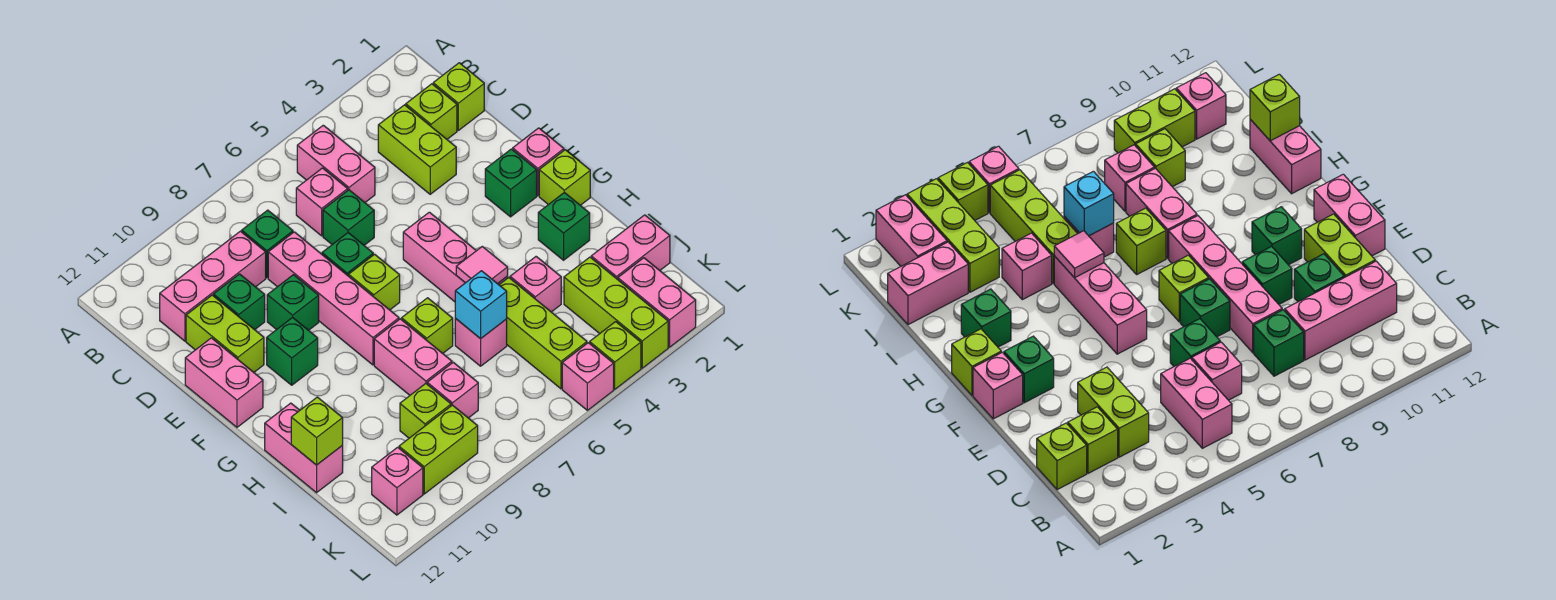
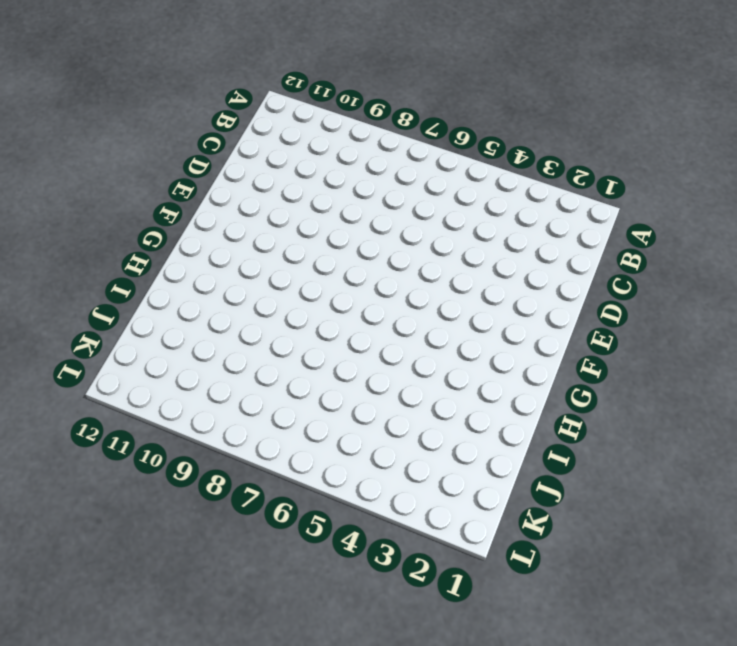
none -> pink 1x2 brick [297,125,375,202]
none -> lime 1x1 brick [433,63,484,130]
none -> lime 1x1 brick [406,84,457,139]
none -> lime 1x2 brick [378,105,456,194]

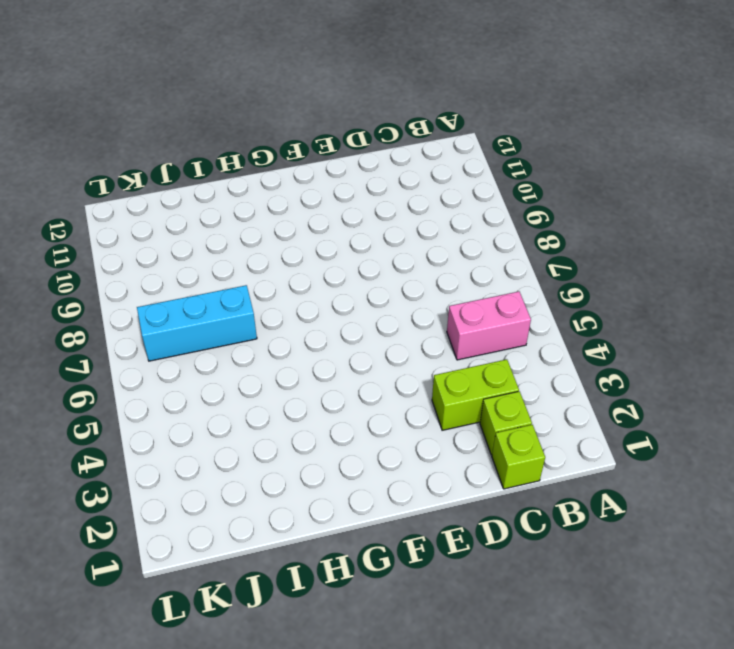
cyan 1x3 brick [137,285,257,361] -> none
none -> pink 1x1 brick [296,168,348,236]
none -> green 1x1 brick [242,210,293,278]
none -> pink 1x3 brick [160,231,266,341]
none -> green 1x1 brick [323,190,374,245]

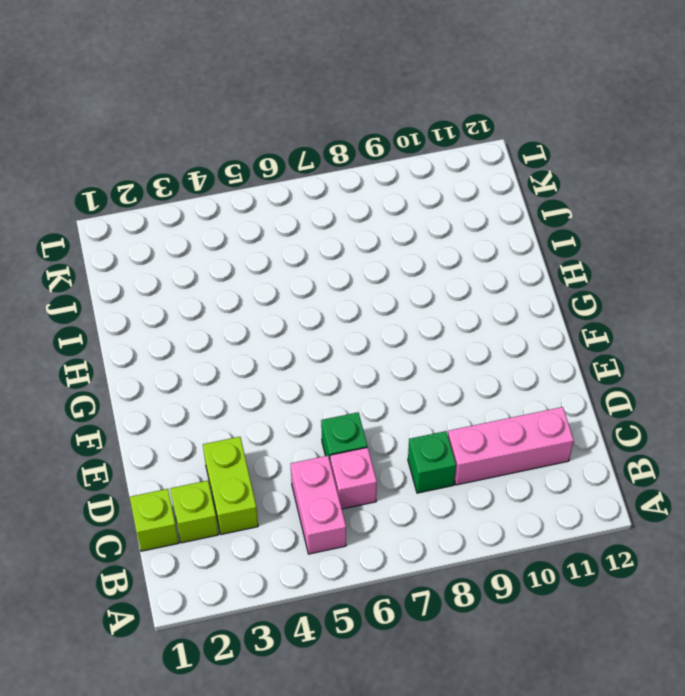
none -> pink 1x4 brick [268,232,399,365]
none -> green 1x1 brick [214,274,265,330]
none -> lime 1x2 brick [186,295,264,372]
none -> green 1x1 brick [322,233,373,276]

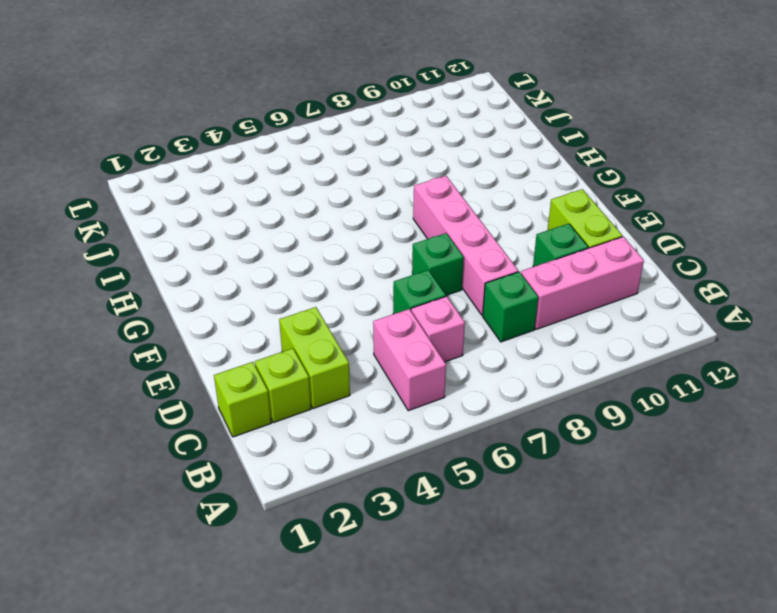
none -> green 1x1 brick [267,275,319,330]
none -> pink 1x2 brick [185,338,263,427]
none -> pink 1x1 brick [513,128,564,196]
none -> green 1x1 brick [485,149,537,217]

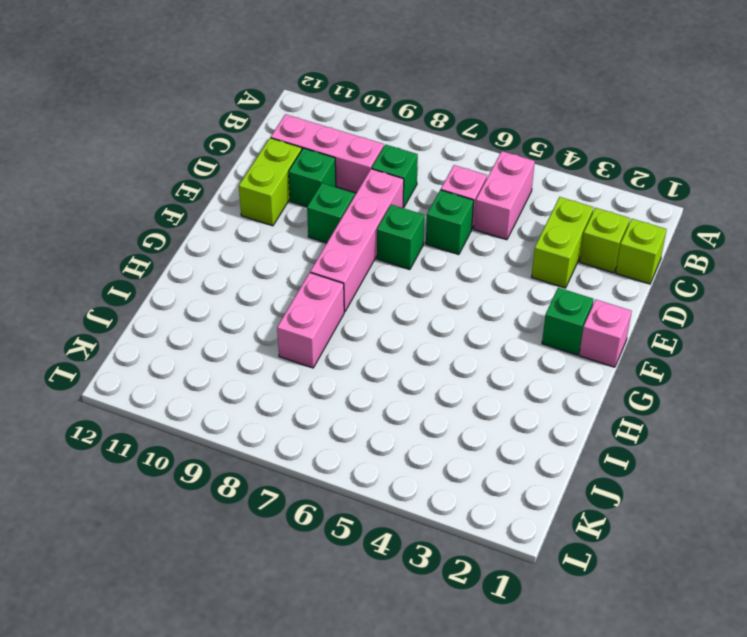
none -> pink 1x2 brick [185,338,263,427]
none -> pink 1x3 brick [403,212,508,302]
none -> lime 1x1 brick [349,254,400,310]
none -> green 1x1 brick [267,317,318,385]

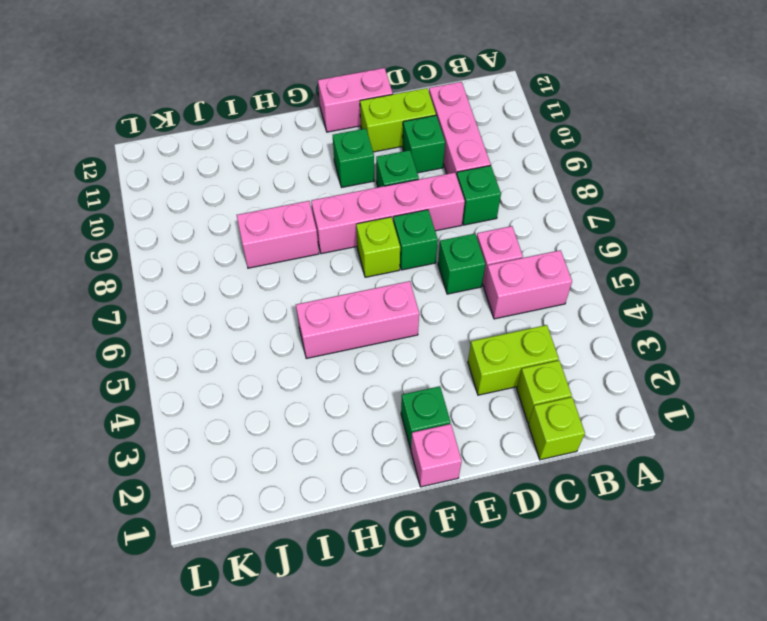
none -> lime 1x1 brick [539,150,590,205]
none -> green 1x1 brick [538,192,590,260]
none -> lime 1x1 brick [402,298,453,353]
none -> pink 1x2 brick [265,403,343,493]

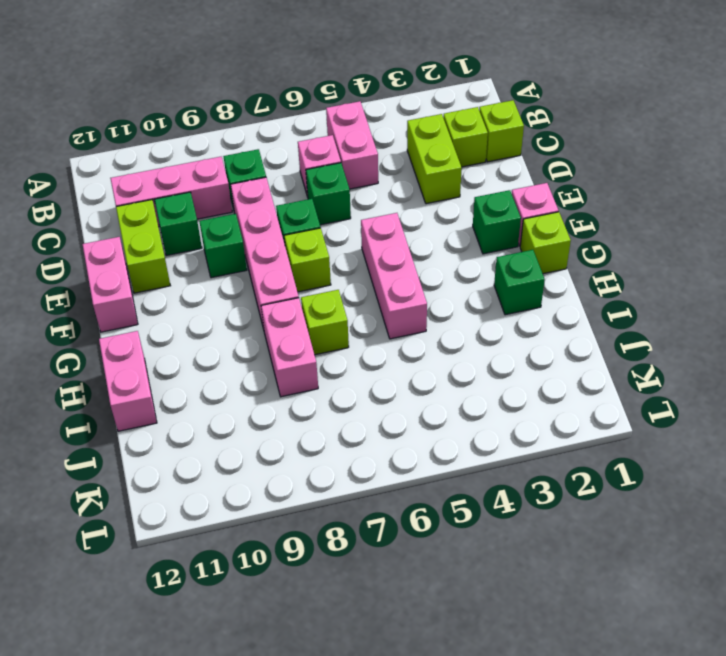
none -> green 1x1 brick [267,317,318,385]
none -> pink 1x1 brick [510,257,561,312]
none -> lime 1x3 brick [499,278,587,389]
none -> pink 1x1 brick [455,318,507,366]

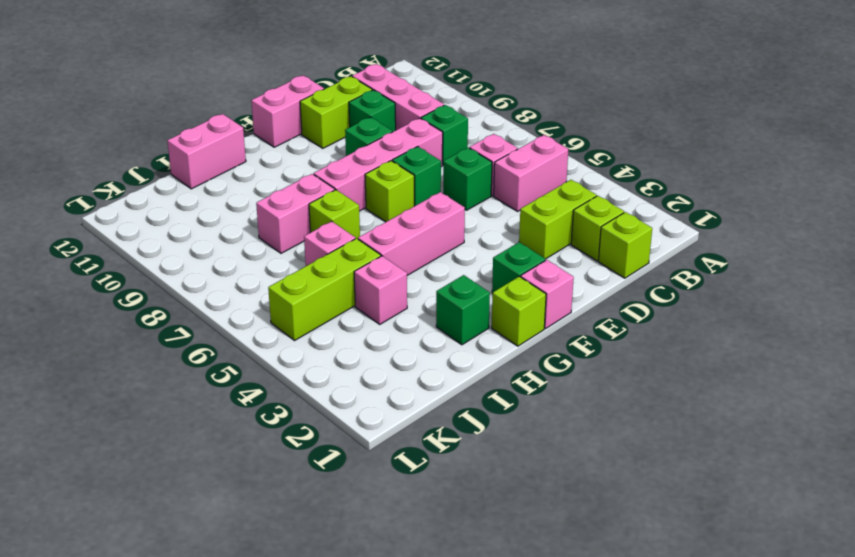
none -> green 1x1 brick [267,317,318,385]
none -> pink 1x2 brick [591,215,670,279]
none -> lime 1x3 brick [564,257,668,368]
none -> pink 1x1 brick [427,362,478,418]

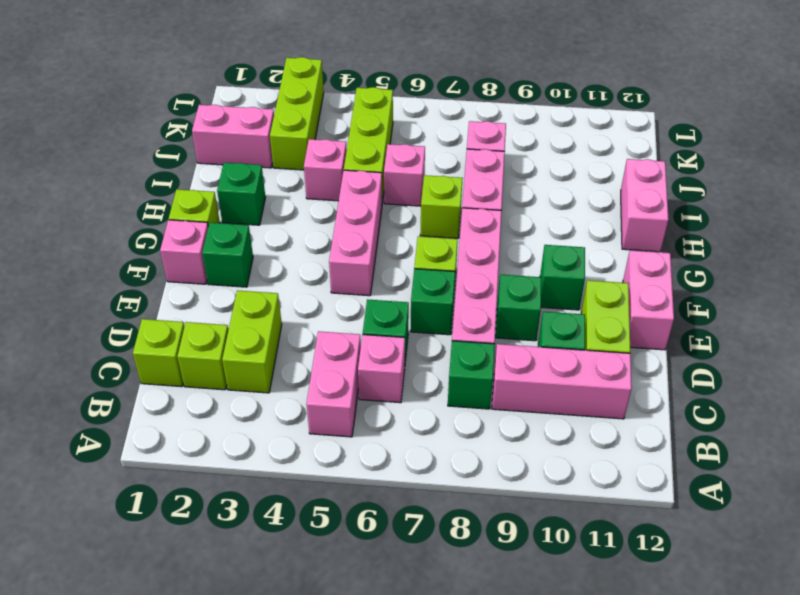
none -> lime 1x1 brick [400,384,451,438]
none -> pink 1x2 brick [618,258,696,347]
none -> lime 1x2 brick [399,405,478,494]
none -> pink 1x1 brick [372,447,423,515]

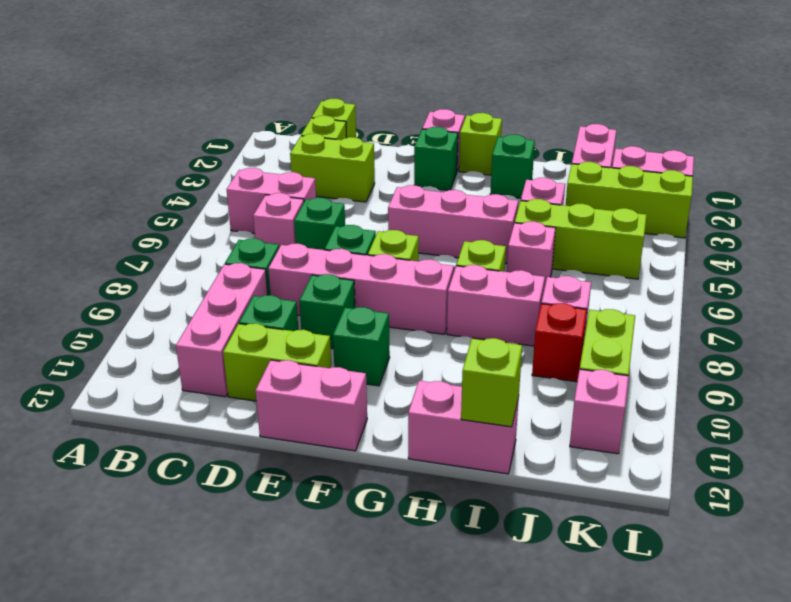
red 1x1 brick [532,303,587,382] -> lime 1x1 brick [400,384,451,438]
none -> lime 1x1 brick [590,322,641,389]
none -> pink 1x1 brick [562,343,614,410]
none -> pink 1x1 tile [456,246,508,284]
none -> cyan 1x1 brick [455,271,507,339]

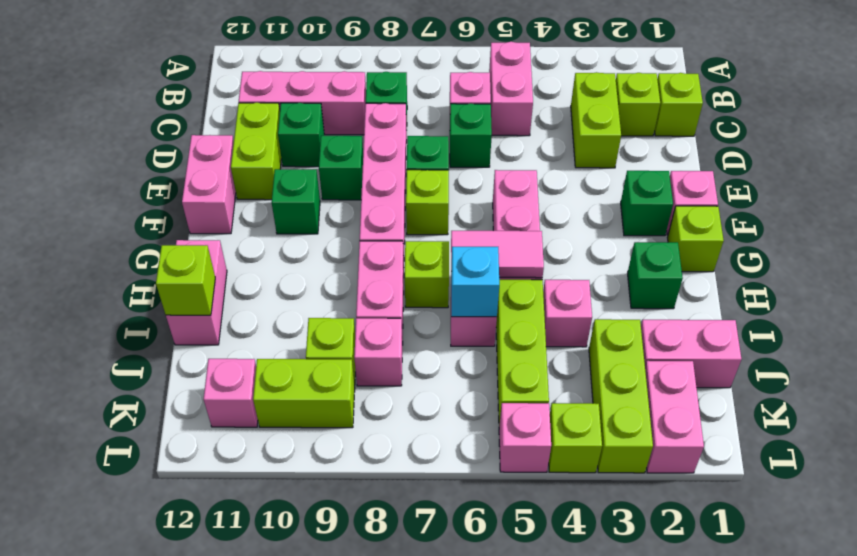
pink 1x2 tile [451,231,544,278] -> pink 1x1 tile [456,246,508,284]

